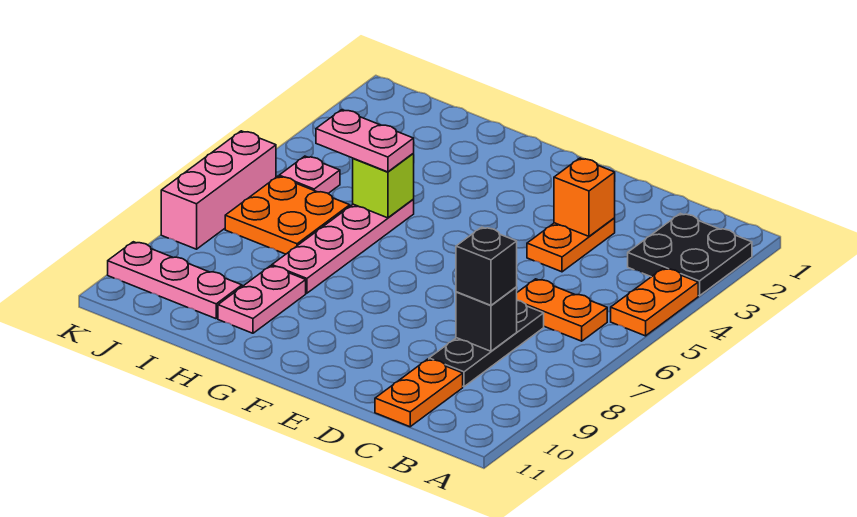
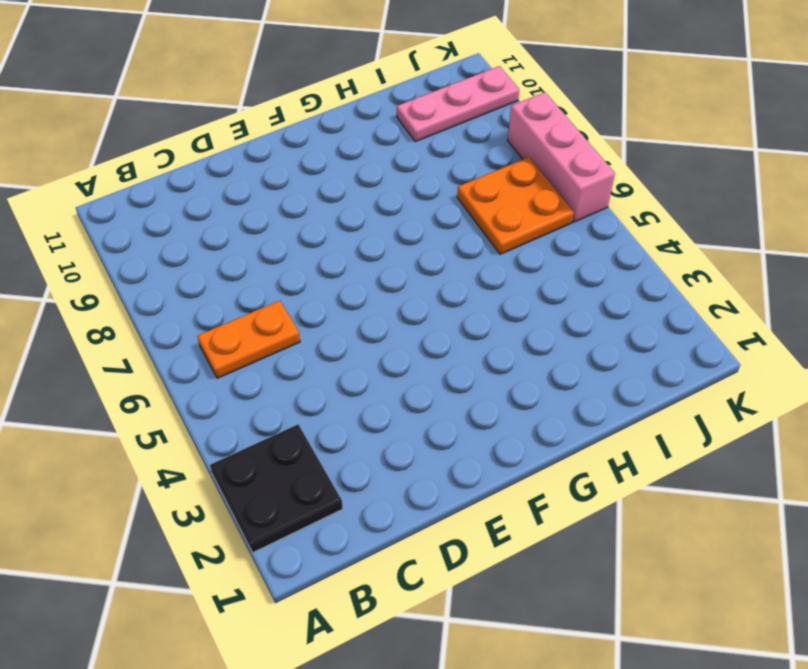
none -> orange 1x2 plate [611,268,698,336]
none -> black 1x3 plate [429,300,544,387]
none -> orange 1x2 plate [375,359,463,427]

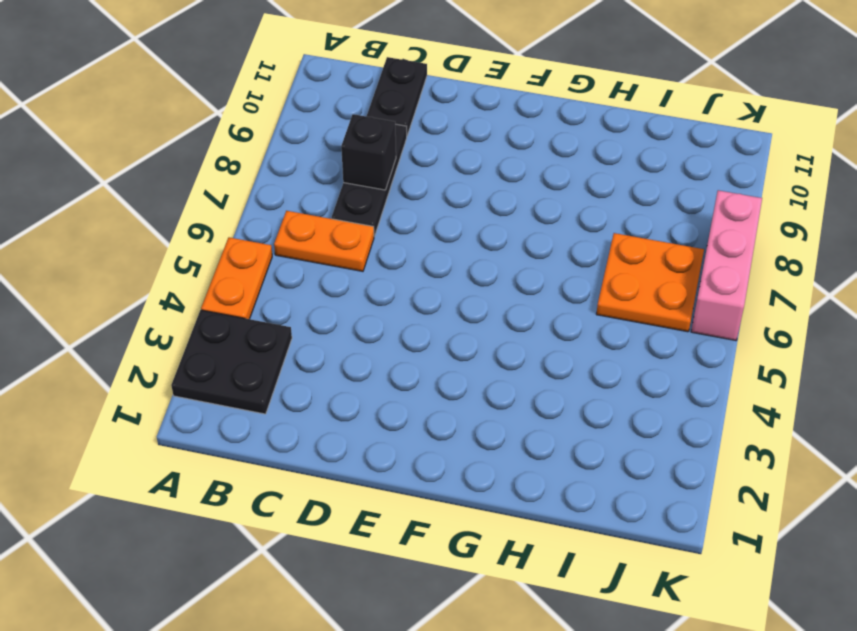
black 1x2 plate [366,57,427,135] -> orange 1x2 plate [375,359,463,427]
none -> orange 1x2 plate [527,218,615,272]
none -> pink 1x4 plate [272,200,414,293]
none -> pink 1x2 plate [218,266,306,333]

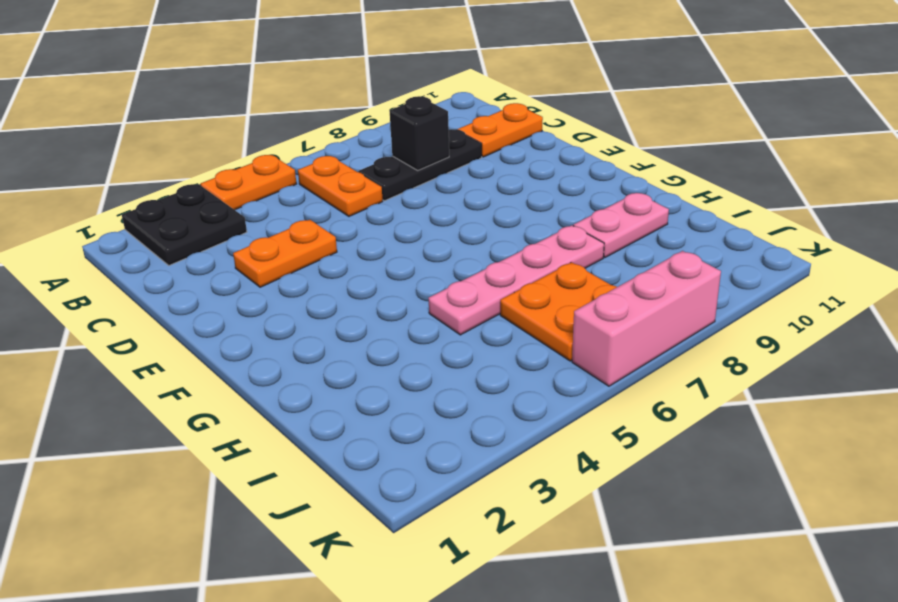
none -> pink 1x3 plate [108,242,242,319]
none -> pink 1x1 plate [279,156,340,193]
none -> orange 1x1 brick [554,158,615,236]

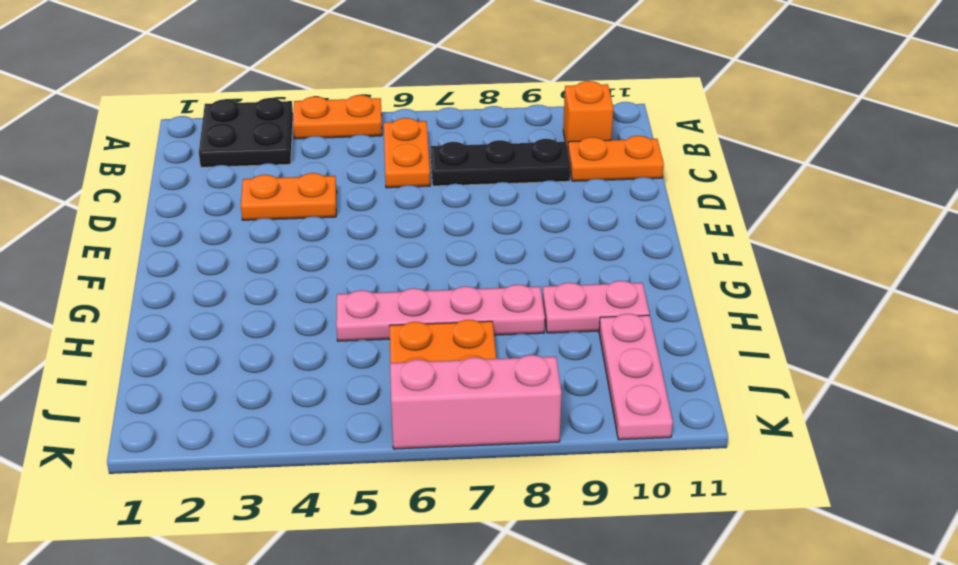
orange 1x1 brick [563,81,613,149] -> orange 1x1 brick moved to [554,158,615,236]
none -> pink 1x1 plate [279,156,340,193]
none -> black 1x1 brick [456,287,517,351]
none -> lime 1x1 brick [353,154,414,218]

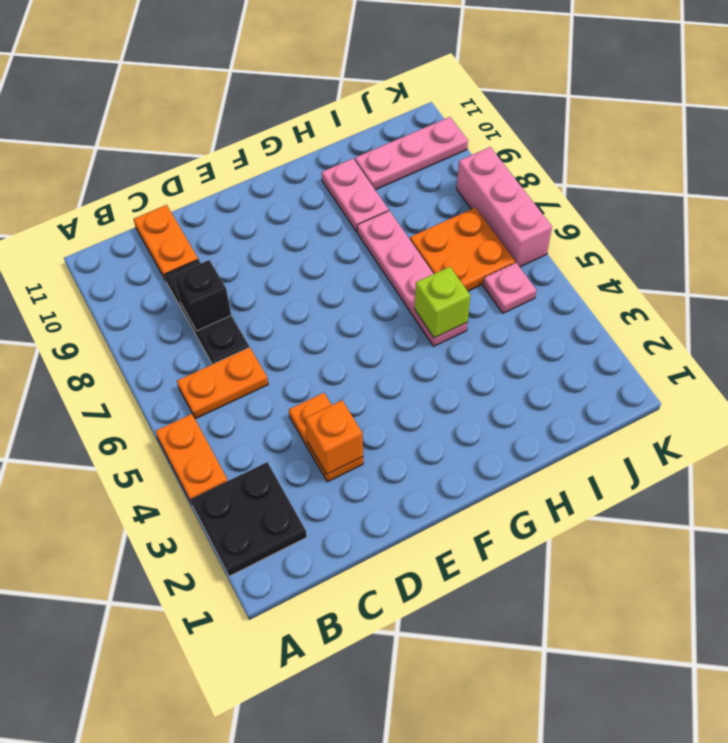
none -> black 1x1 brick [456,227,517,305]
none -> pink 1x2 plate [316,110,414,172]

